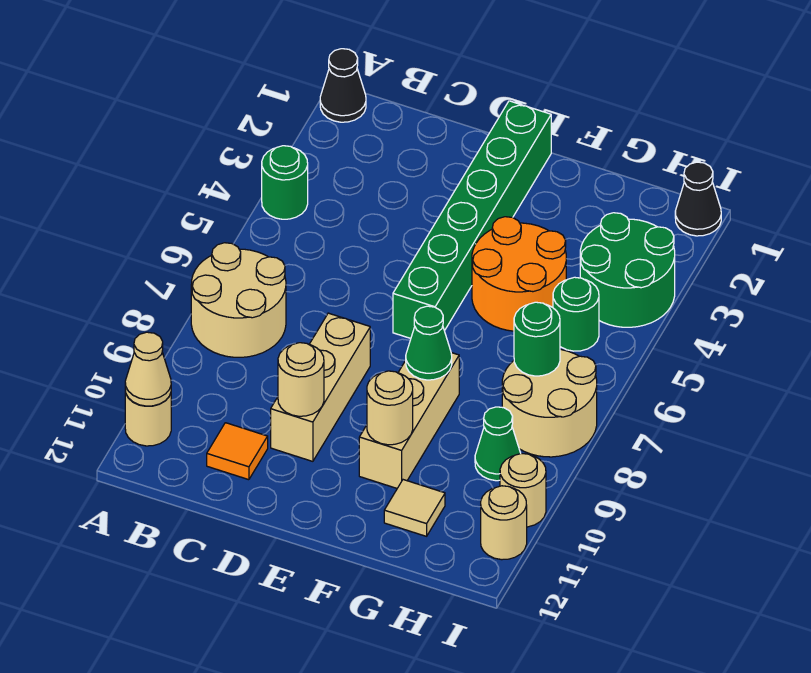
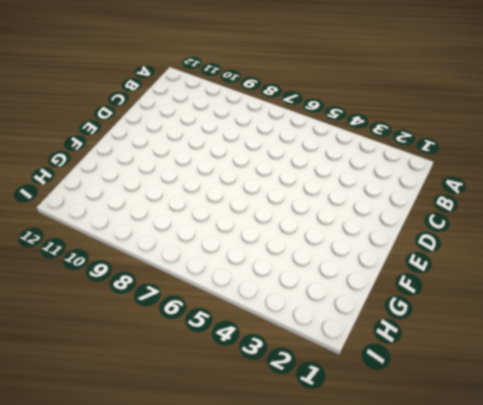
none -> black 1x1 cone [320,49,366,122]
none -> green 1x1 round brick [262,146,308,219]
none -> tan 2x2 round brick [191,243,286,357]

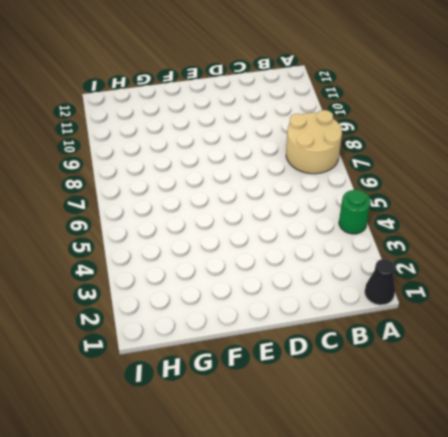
none -> tan 1x1 round brick [125,390,171,446]
none -> orange 1x1 tile [207,423,268,480]
none -> tan 1x3 brick [271,313,370,461]

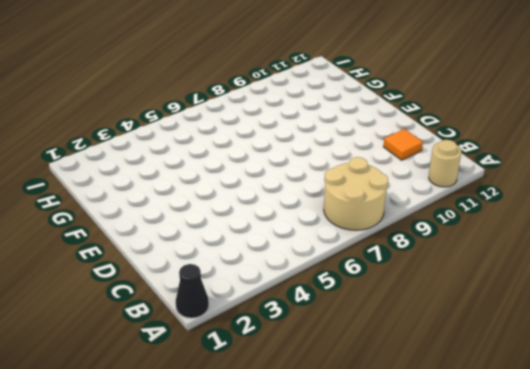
none -> green 1x1 round brick [262,146,308,219]
none -> tan 1x3 brick [271,313,370,461]
none -> green 1x6 brick [393,101,551,338]

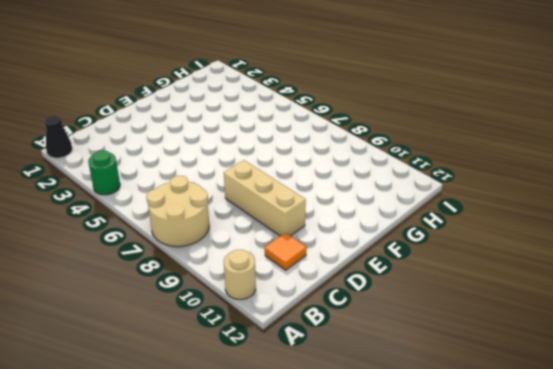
none -> green 1x6 brick [393,101,551,338]
none -> orange 2x2 round brick [472,217,566,331]
none -> tan 1x3 brick [359,353,459,488]

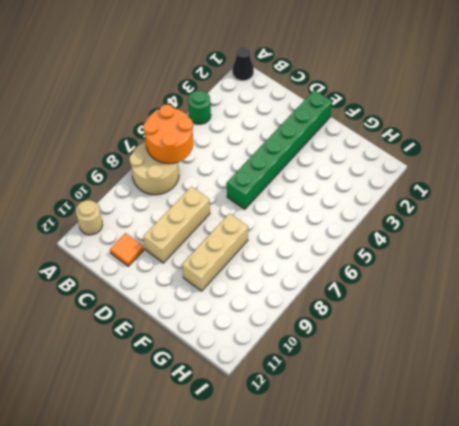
orange 2x2 round brick [143,104,193,164] -> orange 2x2 round brick moved to [472,217,566,331]
none -> tan 1x1 tile [384,480,445,536]
none -> green 2x2 round brick [580,213,675,327]
none -> green 1x1 round brick [553,277,599,351]

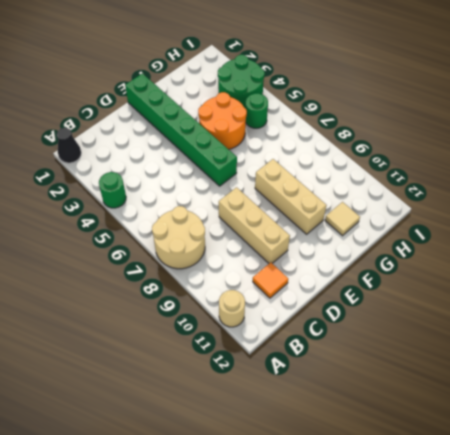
none -> tan 2x2 round brick [502,349,597,457]
none -> green 1x1 cone [475,407,521,481]
none -> black 1x1 cone [675,162,721,236]

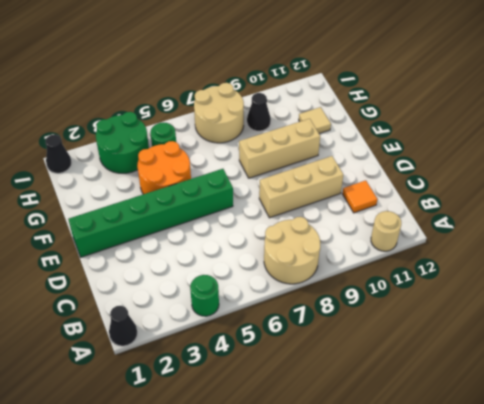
black 1x1 cone [247,93,271,131] -> green 1x1 cone [475,407,521,481]
none -> tan 1x1 round brick [500,453,546,527]
none -> tan 1x1 round brick [481,486,527,560]
none -> tan 1x1 cone [125,332,171,406]

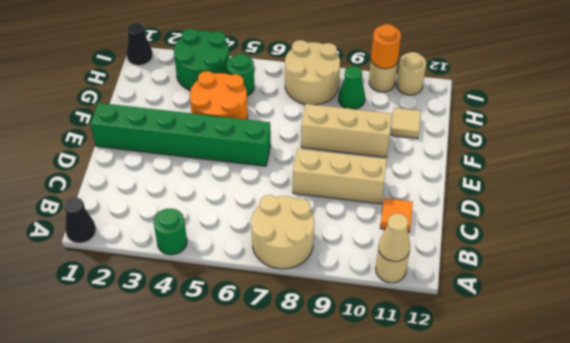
orange 1x1 round brick [371,24,401,69] -> none
none -> tan 1x1 round brick [278,343,324,416]
none -> green 1x1 cone [405,306,452,380]
none -> tan 1x1 round brick [367,371,413,445]

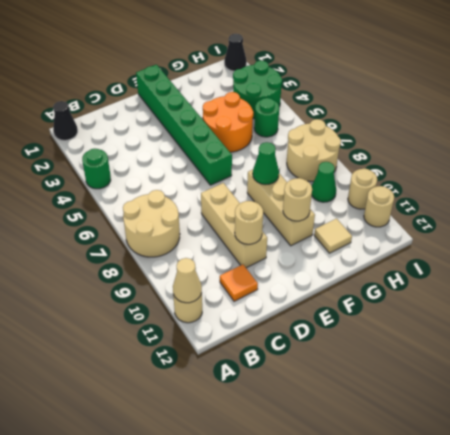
none -> green 1x1 round brick [514,302,560,376]

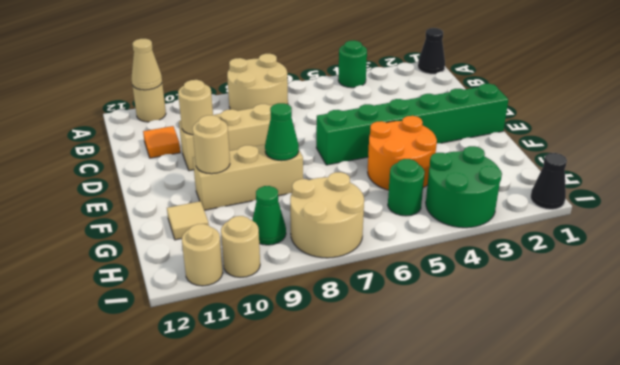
none -> green 1x1 round brick [514,302,560,376]

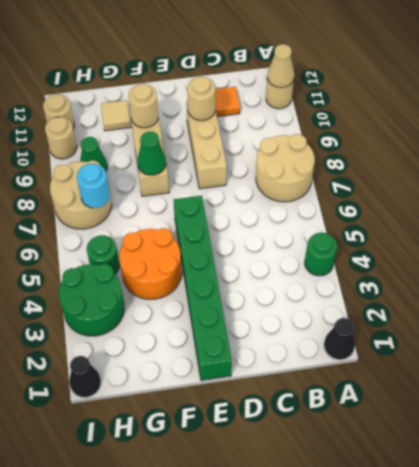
cyan 1x1 round brick [77,164,110,208] -> green 1x1 round brick [514,302,560,376]

